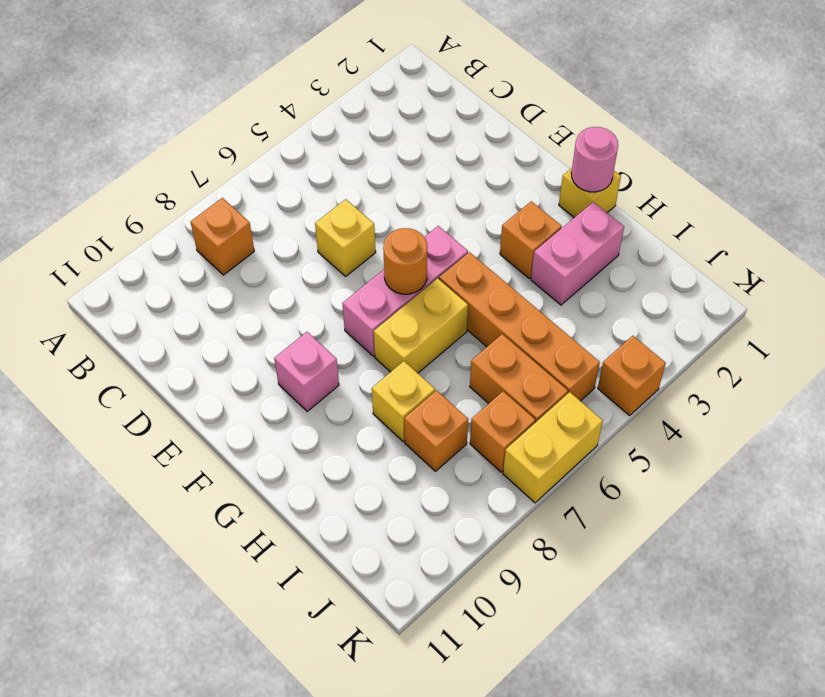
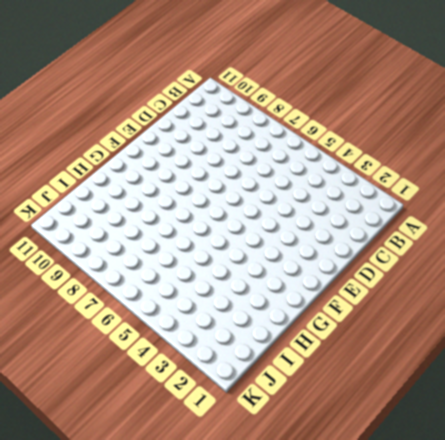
none -> orange 1x1 brick [191,198,254,275]
none -> yellow 1x1 brick [315,199,376,276]
none -> pink 1x3 brick [342,226,468,356]

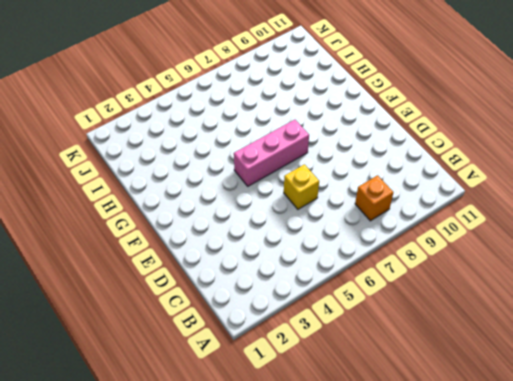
none -> pink 1x1 brick [274,332,339,411]
none -> yellow 1x1 brick [559,168,621,218]
none -> orange 1x1 brick [500,201,562,278]

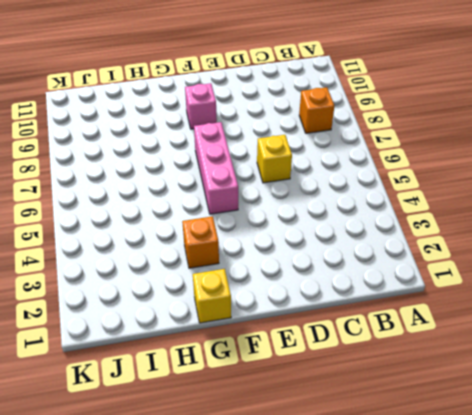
none -> orange 1x4 brick [439,252,600,401]
none -> yellow 1x2 brick [374,278,468,373]
none -> pink 1x2 brick [531,202,624,305]

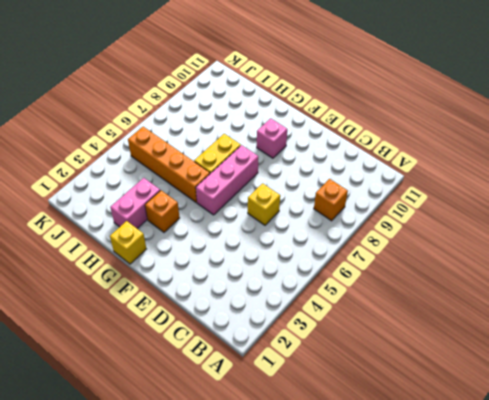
none -> yellow 1x1 brick [372,361,435,441]
none -> orange 1x2 brick [470,334,568,423]
none -> orange 1x1 brick [404,390,468,471]

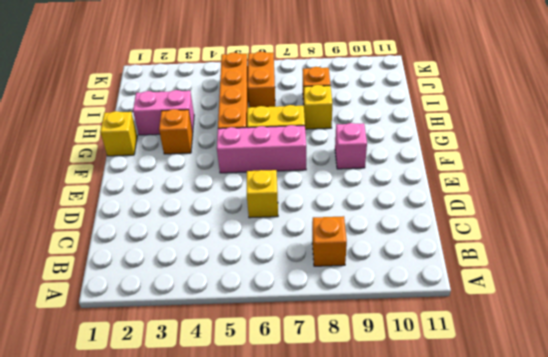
none -> orange 1x1 brick [470,391,535,472]
none -> orange 1x1 brick [598,336,666,416]
none -> yellow 1x2 brick [503,392,603,503]

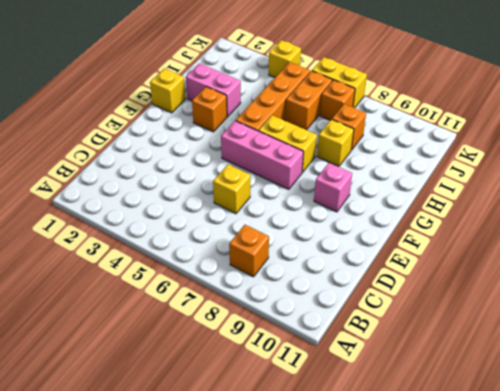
yellow 1x1 brick [269,40,301,78] -> orange 1x1 brick [598,336,666,416]
none -> orange 1x1 round brick [383,228,427,294]
none -> pink 1x1 round brick [571,127,618,192]

